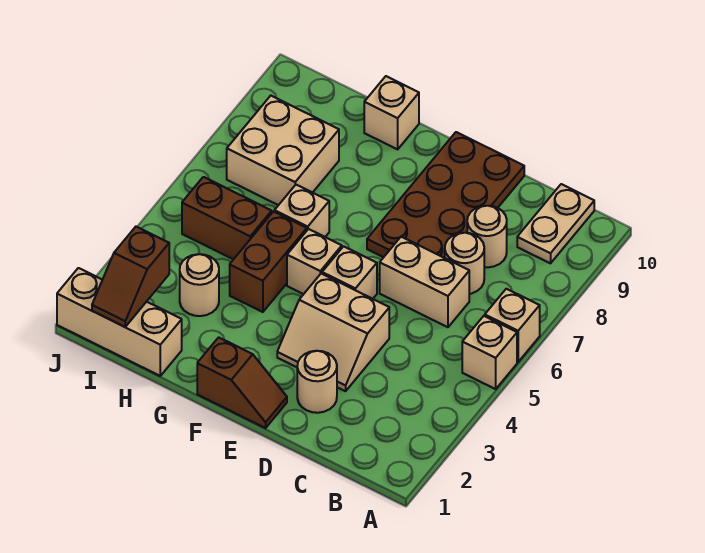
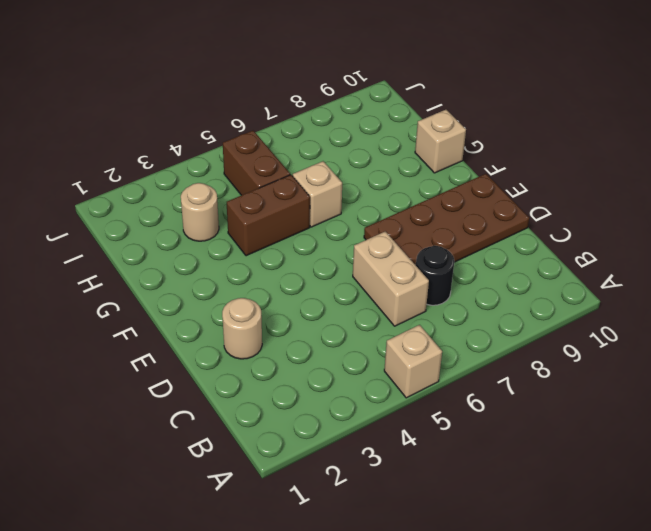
black 1x1 round brick [416,246,454,305] -> tan 1x1 round brick [445,233,484,294]
none -> tan 1x1 brick [485,289,540,362]
none -> tan 1x2 plate [517,184,594,263]
none -> tan 1x1 round brick [467,206,507,267]

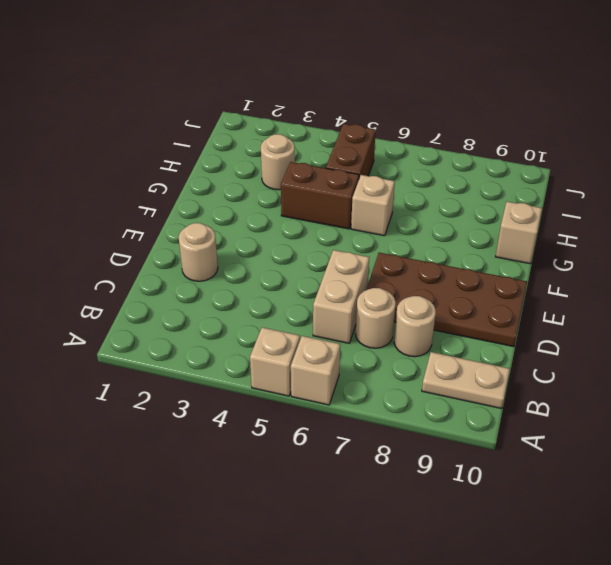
none -> tan 2x2 slope [277,274,389,391]
none -> brown 1x2 slope [197,337,287,428]
none -> tan 1x1 brick [322,246,377,299]

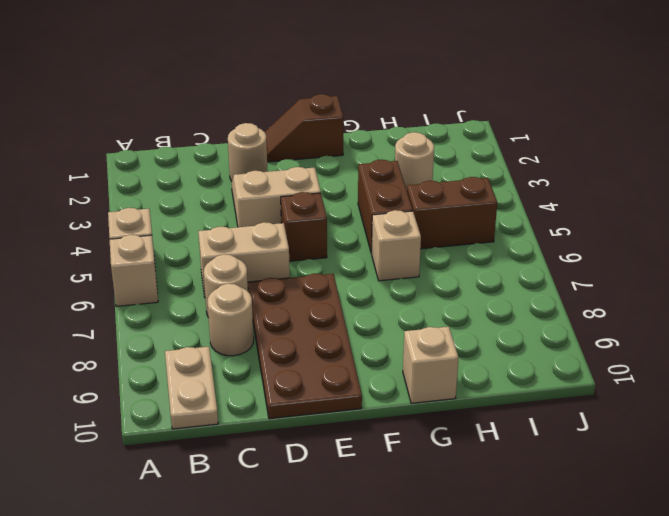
brown 1x1 brick [281,192,327,261] -> tan 1x1 brick [322,246,377,299]
none -> tan 1x1 brick [287,229,342,294]
none -> tan 1x3 brick [57,268,182,376]
none -> tan 2x2 brick [227,96,339,205]

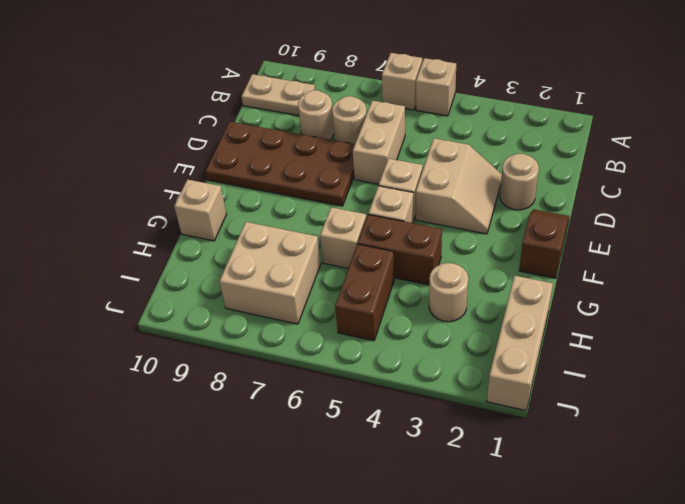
none -> brown 1x2 slope [92,227,169,327]

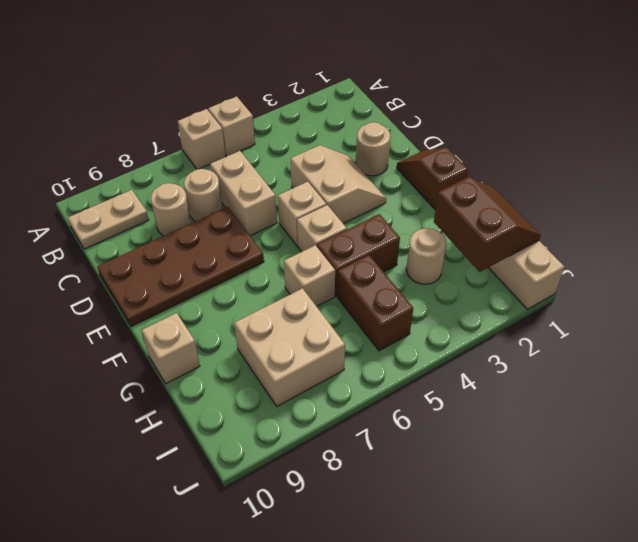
brown 2x2 slope [434,177,541,272] -> brown 1x2 slope [92,227,169,327]

